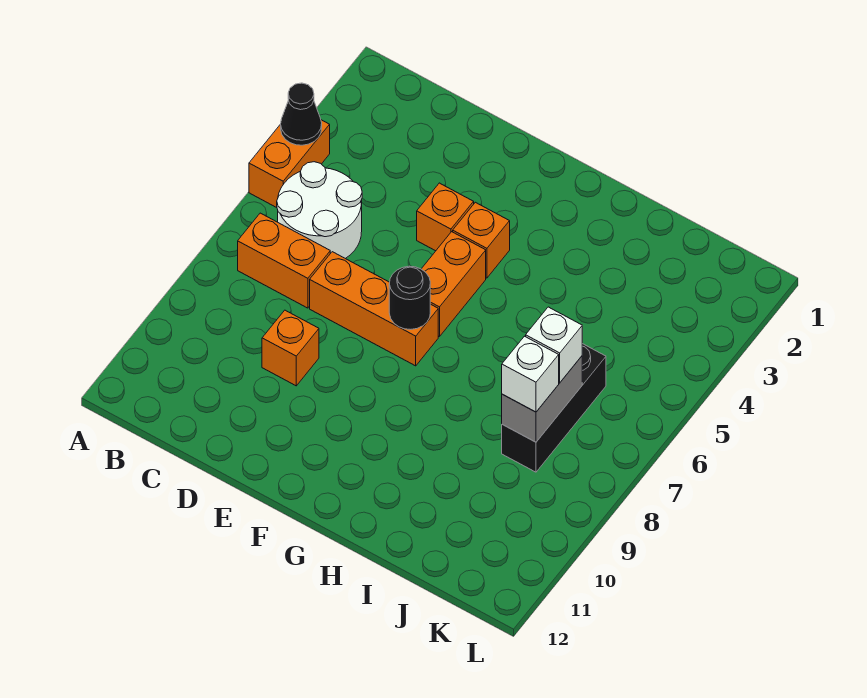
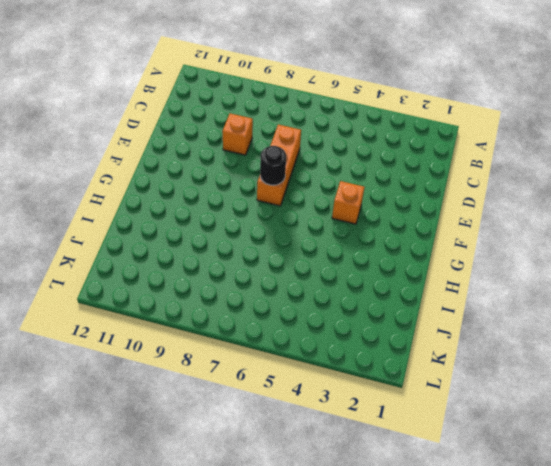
none -> orange 1x2 brick [249,120,330,208]
none -> white 2x2 round brick [277,162,362,259]
none -> orange 1x2 brick [238,213,330,308]

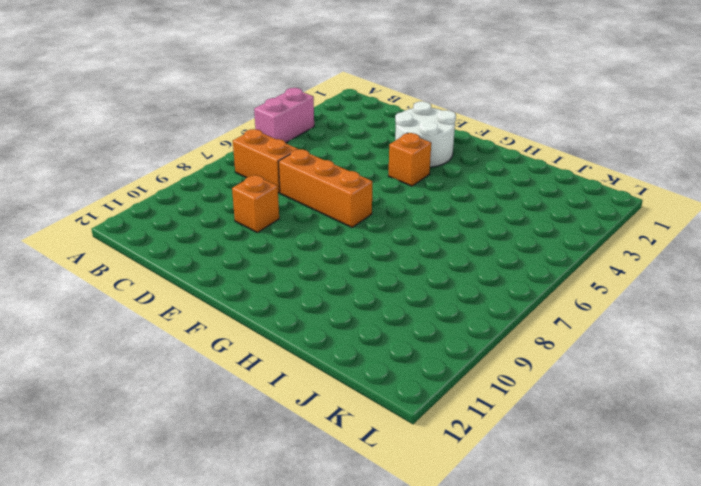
pink 1x2 brick [254,88,314,142] -> orange 1x2 brick [249,120,330,208]
white 2x2 round brick [395,101,456,167] -> white 2x2 round brick moved to [277,162,362,259]
none -> orange 1x1 brick [417,183,474,251]
none -> orange 1x2 brick [422,232,486,337]
none -> black 1x3 brick [502,344,606,472]

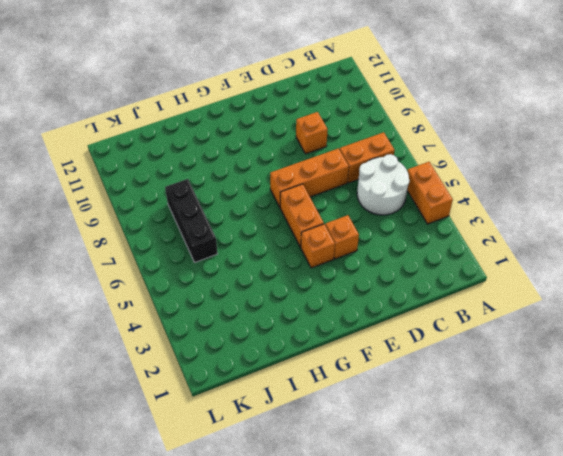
none -> black 1x1 cone [281,83,322,145]
none -> black 1x1 round brick [389,266,430,329]
none -> grey 1x2 brick [502,356,582,442]

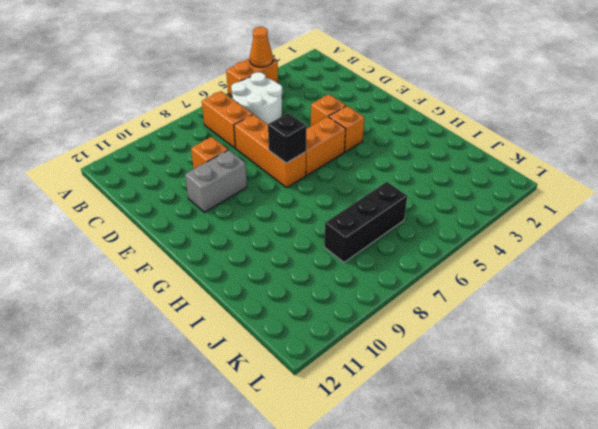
orange 1x1 cone [250,27,273,67] -> black 1x1 cone [281,83,322,145]
grey 1x2 brick [185,150,247,212] -> grey 1x2 brick moved to [502,356,582,442]
black 1x1 brick [268,113,306,163] -> black 1x1 round brick [389,266,430,329]
none -> white 1x1 brick [526,307,582,383]
none -> white 1x1 brick [502,336,559,412]

